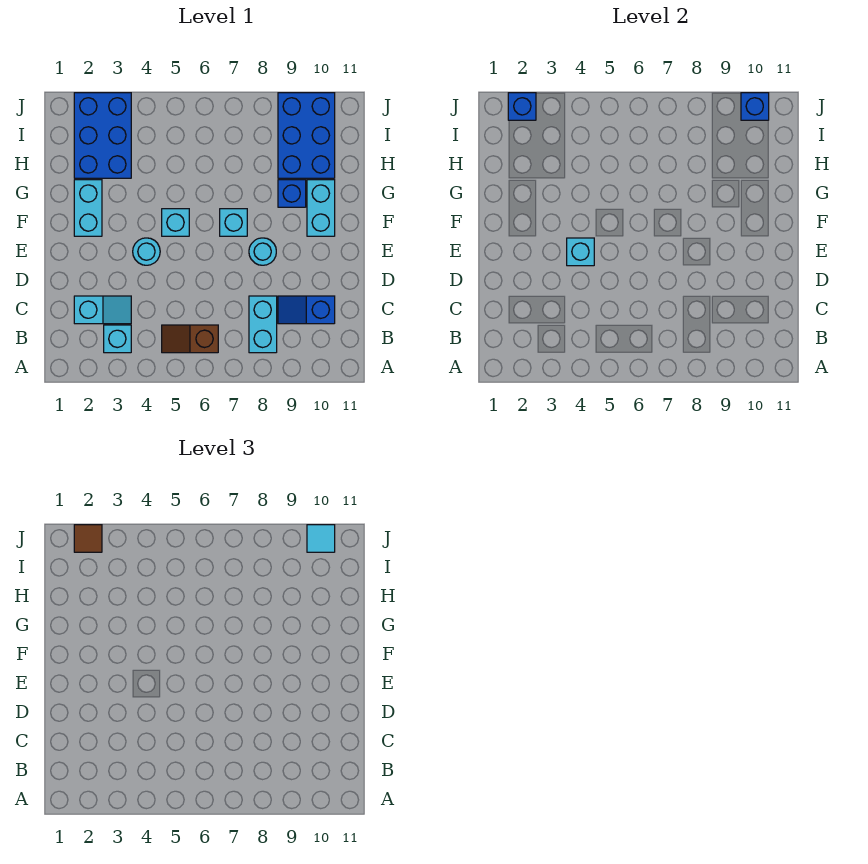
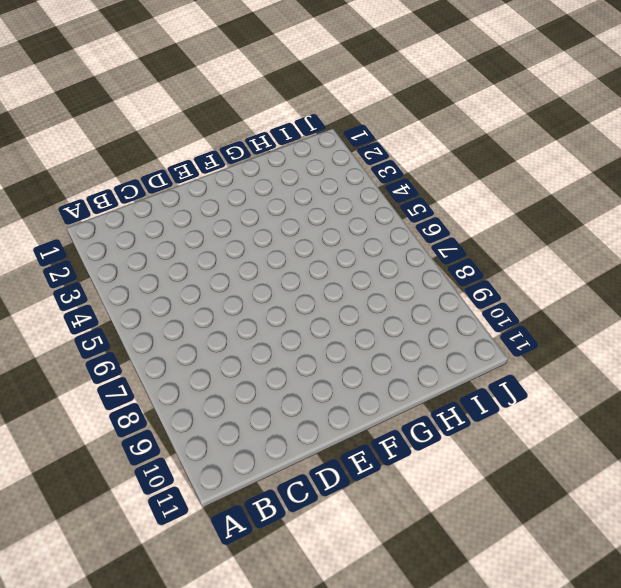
none -> cyan 1x1 brick [104,325,131,353]
none -> brown 1x2 slope [162,325,218,353]
none -> cyan 1x2 brick [249,296,277,353]

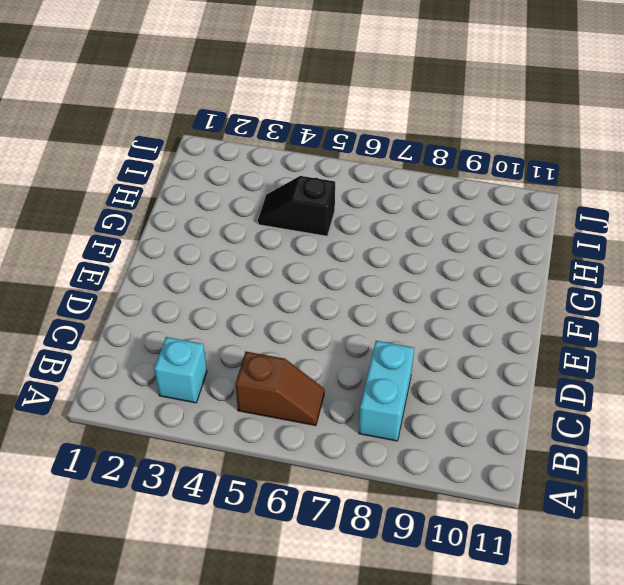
brown 1x2 slope [235,352,324,426] -> brown 1x2 slope turned to [162,325,218,353]
black 1x2 slope [258,176,335,236] -> none
none -> cyan 1x2 slope [74,296,131,324]
none -> blue 1x2 slope [278,296,335,324]
none -> cyan 1x1 round brick [133,238,160,265]

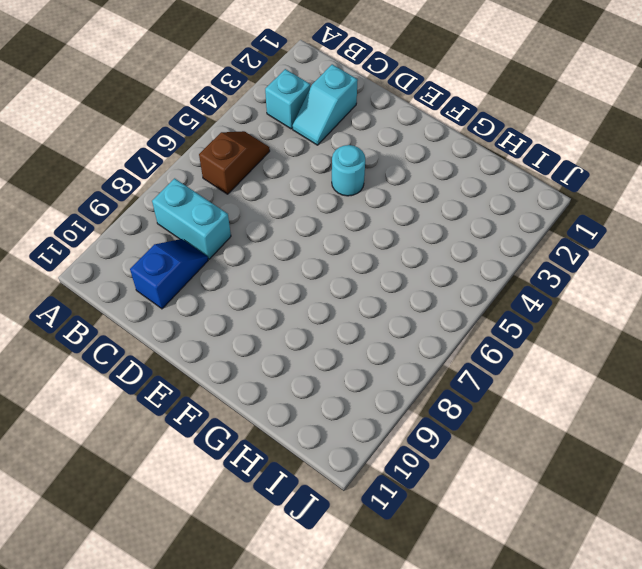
none -> cyan 1x1 round brick [249,238,276,265]
none -> cyan 1x2 brick [74,180,102,236]
none -> cyan 1x1 brick [162,209,189,236]

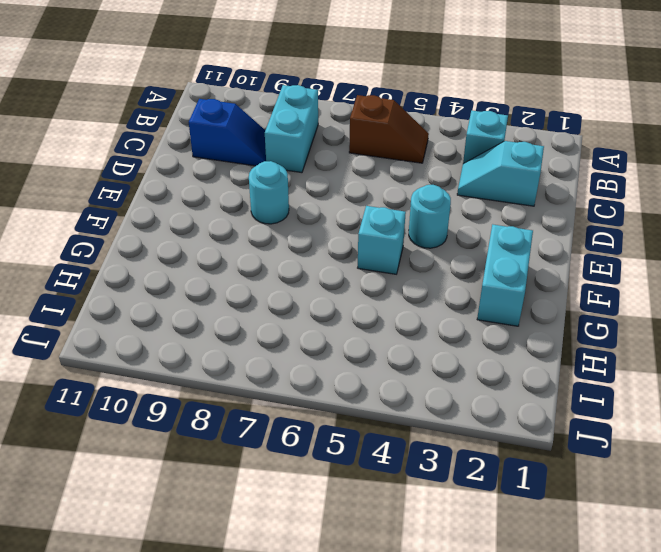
none -> cyan 1x1 brick [220,209,247,236]
none -> cyan 1x2 brick [307,180,335,236]
none -> blue 1x1 brick [278,180,306,207]

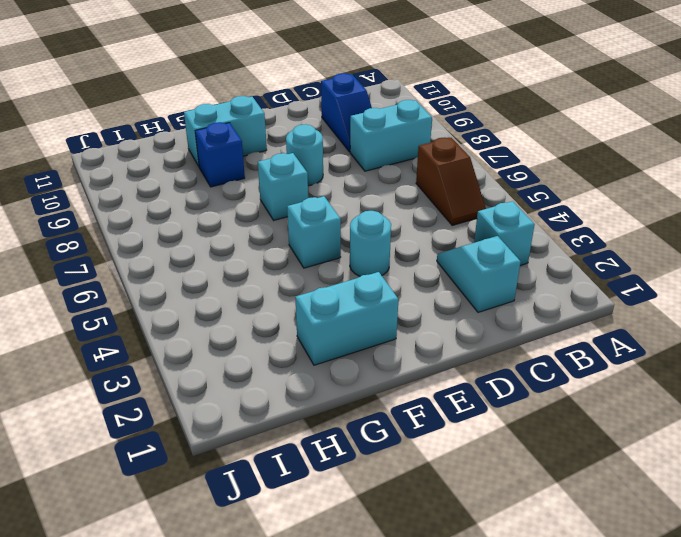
none -> blue 2x3 brick [74,93,131,178]
none -> blue 2x3 brick [278,93,335,178]
none -> cyan 1x1 brick [567,238,594,266]

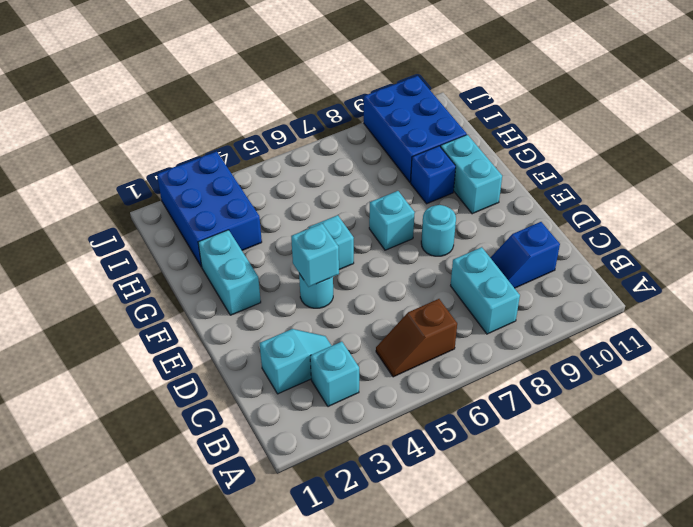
none -> blue 1x1 brick [508,93,536,120]
none -> blue 1x1 brick [741,93,769,120]
none -> brown 1x1 tile [74,525,102,552]

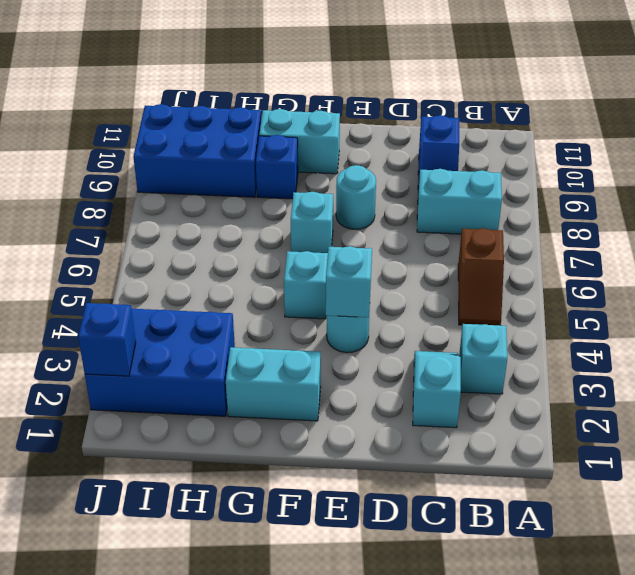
none -> blue 1x1 brick [741,93,769,120]
none -> brown 1x1 tile [74,525,102,552]
none -> cyan 1x1 tile [307,525,335,552]

